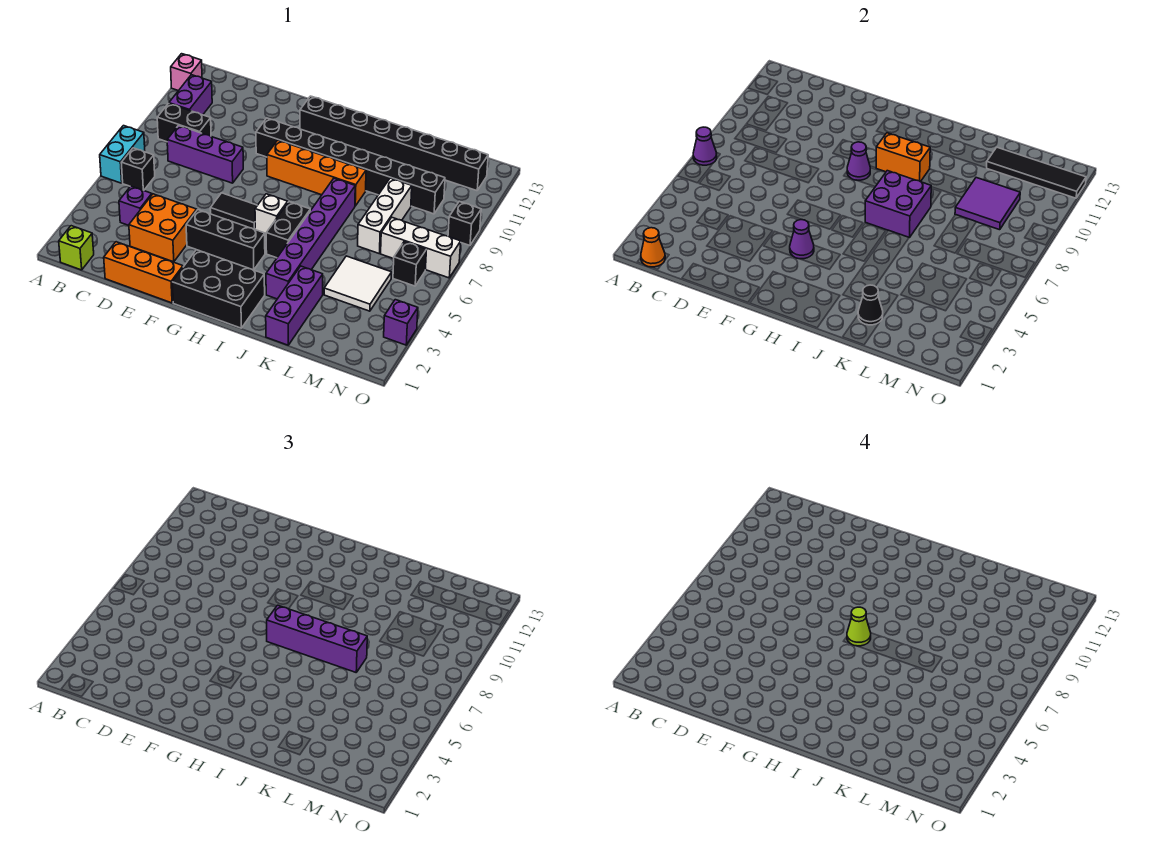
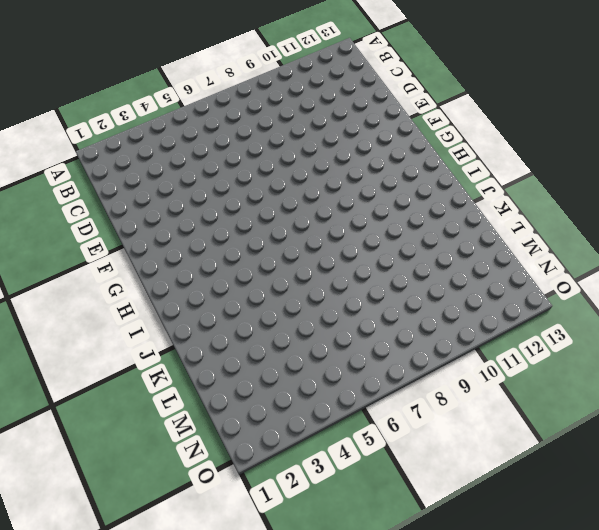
none -> cyan 1x2 brick [100,126,145,183]
none -> pink 1x1 brick [171,54,202,91]
none -> lime 1x1 brick [59,226,94,270]
none -> black 1x1 brick [121,148,155,191]

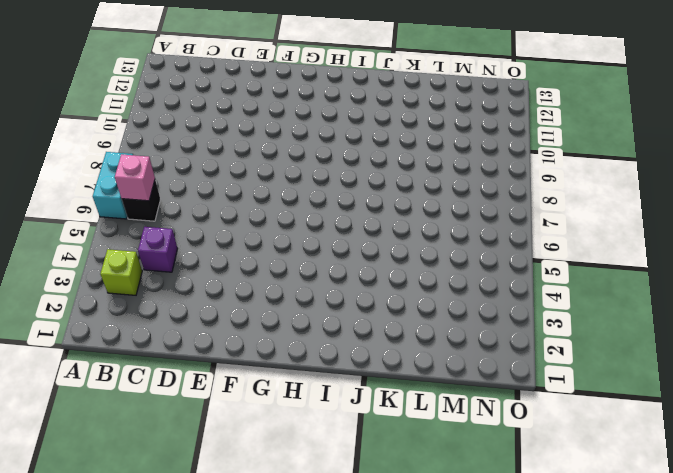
lime 1x1 brick [100,249,142,295] -> lime 1x1 brick moved to [59,226,94,270]
pink 1x1 brick [115,154,155,201] -> pink 1x1 brick moved to [171,54,202,91]
none -> black 1x2 brick [157,104,211,142]
none -> purple 1x2 brick [169,75,212,115]
none -> purple 1x3 brick [167,126,243,183]
none -> orange 1x3 brick [104,242,183,303]

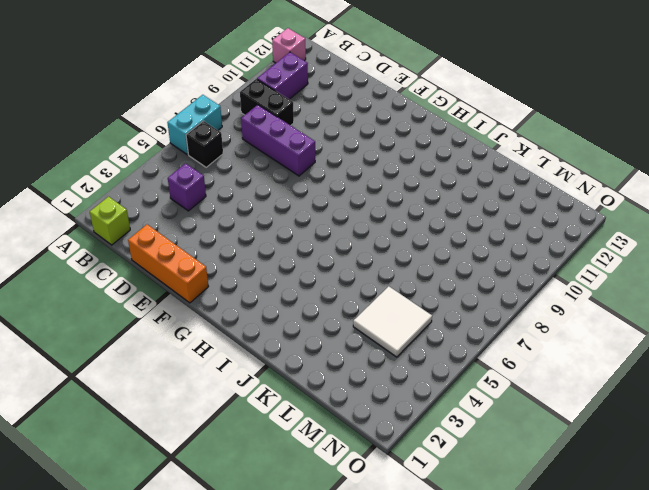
none -> orange 2x2 brick [129,194,197,262]
none -> black 1x3 brick [186,210,265,270]
none -> black 1x2 tile [210,193,257,229]
none -> black 1x8 brick [256,118,445,214]

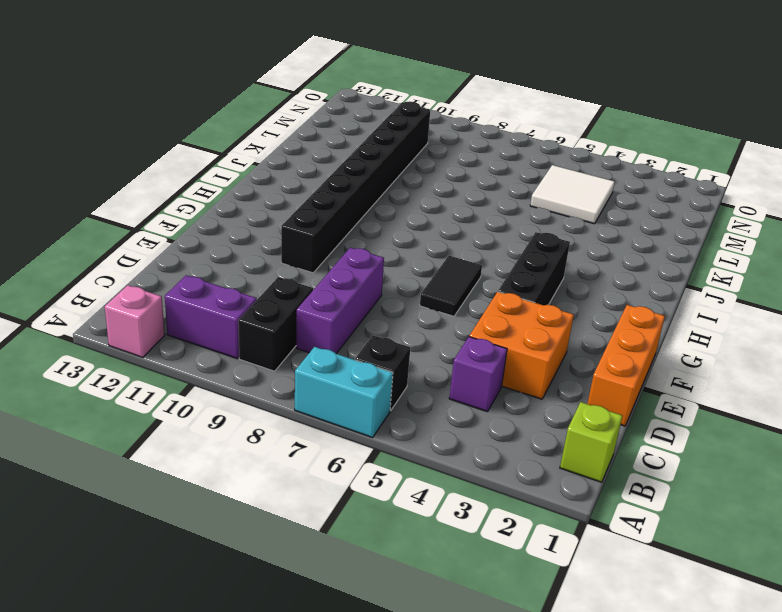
none -> black 2x3 brick [172,250,265,328]
none -> orange 1x4 brick [267,140,366,206]
none -> black 1x8 brick [300,96,488,191]
none -> white 1x1 brick [255,194,288,234]

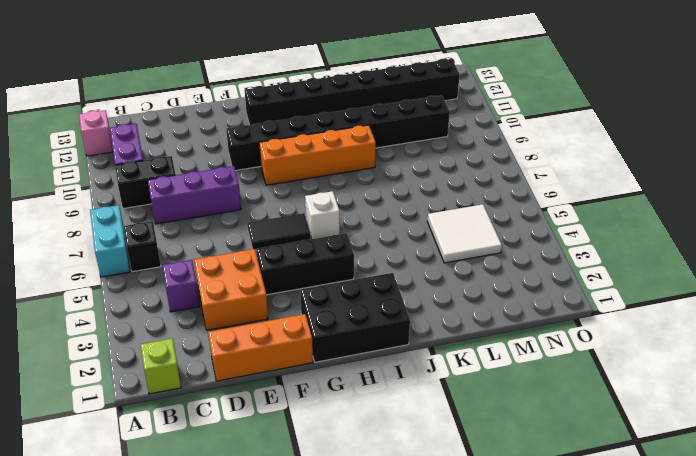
none -> black 1x2 brick [266,202,310,258]
none -> purple 1x6 brick [266,178,355,299]
none -> purple 1x3 brick [266,266,323,345]
none -> white 1x3 brick [358,178,412,253]

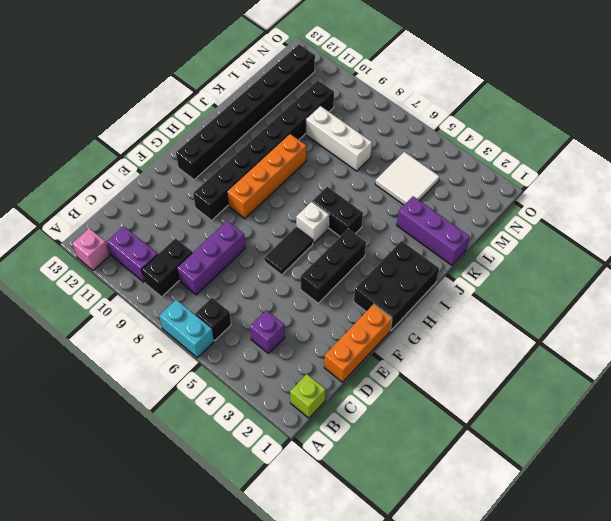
none -> orange 2x2 brick [129,194,197,262]
none -> purple 1x6 brick [266,178,355,299]
none -> white 1x3 brick [381,218,461,278]
none -> black 1x1 brick [393,241,427,286]

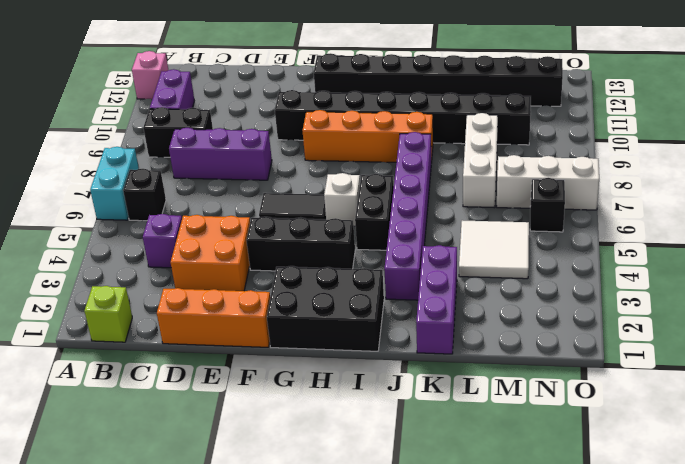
none -> purple 1x1 brick [384,300,418,345]
none -> black 1x1 brick [448,202,481,245]
none -> purple 1x1 cone [693,127,717,165]
none -> orange 1x1 cone [641,228,665,267]

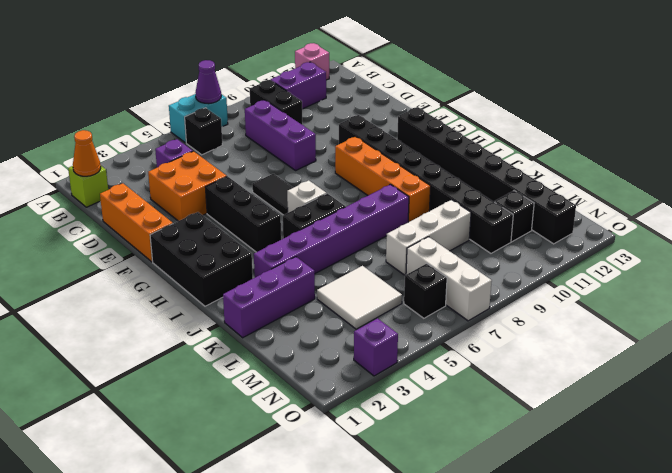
black 1x1 brick [494,191,534,242] -> black 1x1 brick moved to [448,202,481,245]
none -> purple 1x1 cone [790,219,814,259]
none -> purple 1x1 cone [847,142,870,181]
none -> orange 1x2 brick [876,133,930,182]
none -> purple 2x2 brick [865,171,932,237]

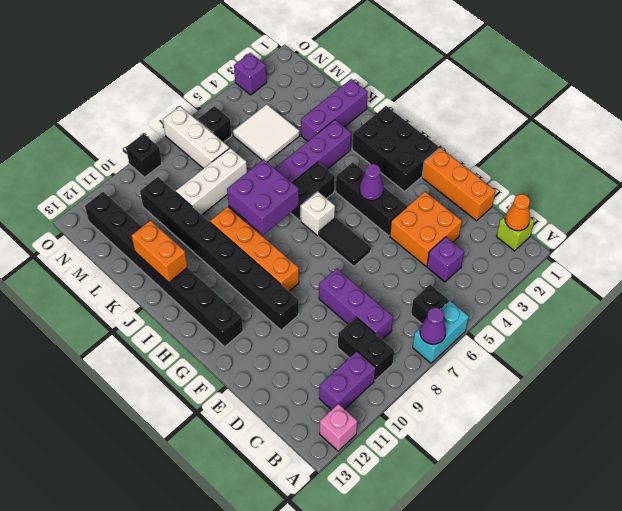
orange 1x2 brick [132,220,187,282] -> orange 1x2 brick moved to [876,133,930,182]
none -> purple 1x1 cone [847,142,870,181]
none -> black 1x1 cone [858,285,883,325]
none -> purple 2x2 tile [955,178,1020,230]
none -> black 1x4 tile [987,147,1086,198]

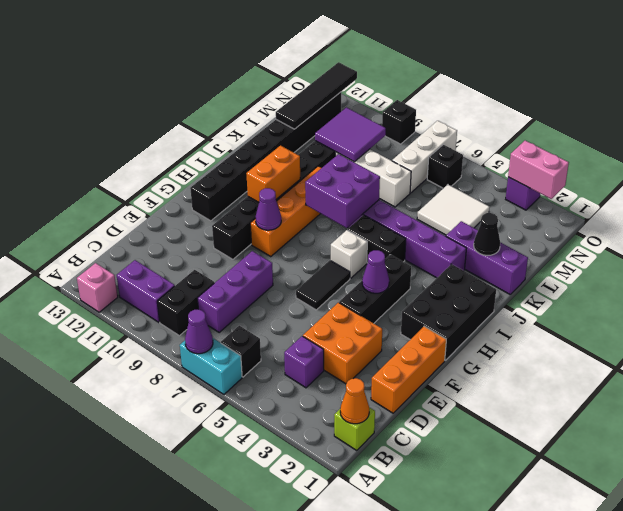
pink 1x2 brick [508,141,569,199] -> none
none -> purple 1x4 brick [267,605,367,672]
none -> lime 1x1 cone [847,607,871,646]

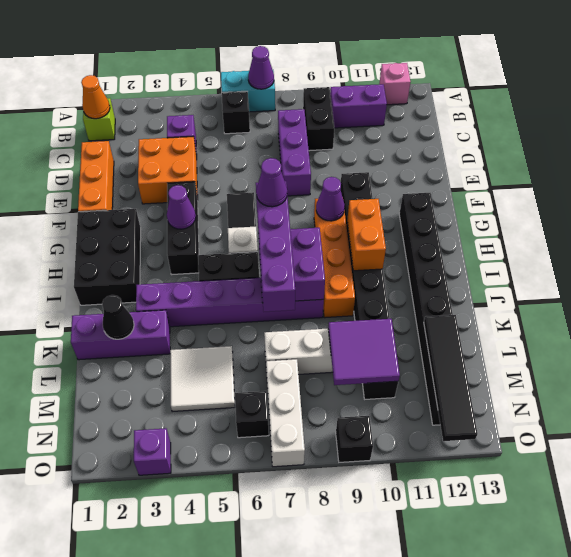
purple 1x1 cone [256,158,287,207] -> lime 1x1 cone [847,607,871,646]

